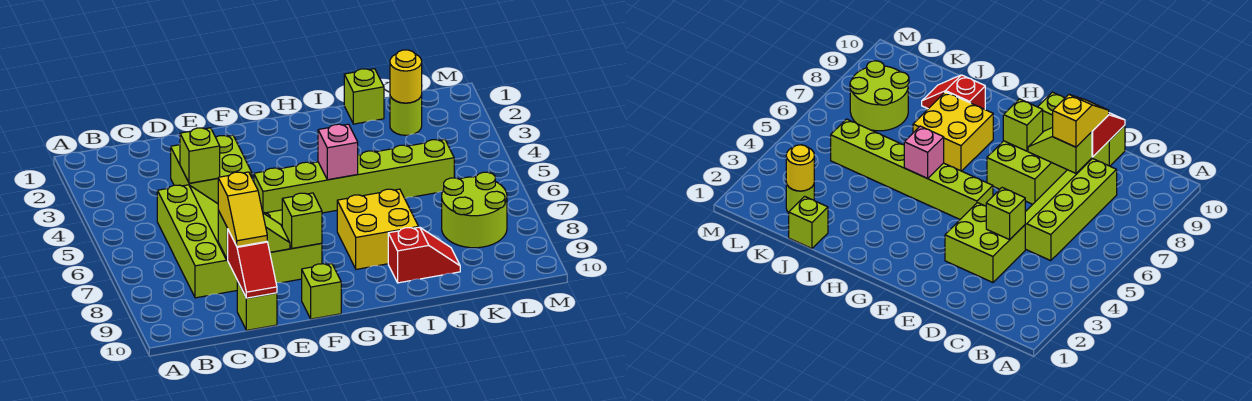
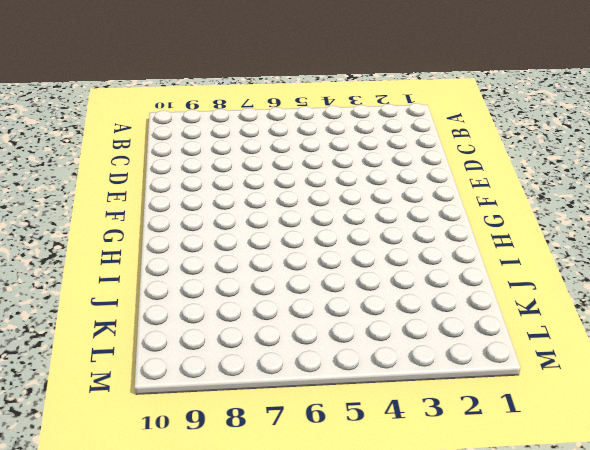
none -> lime 2x4 slope [157,185,237,298]
none -> lime 2x2 brick [171,135,252,204]
none -> lime 1x1 brick [237,281,277,330]

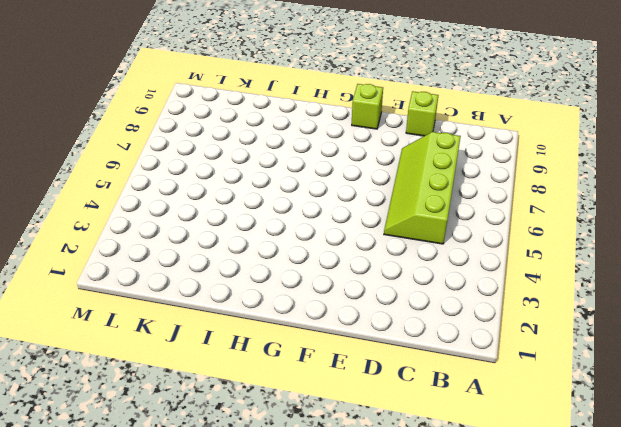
none -> lime 2x2 brick [171,135,252,204]
none -> lime 2x2 brick [263,210,322,283]
none -> lime 1x6 brick [254,140,454,213]

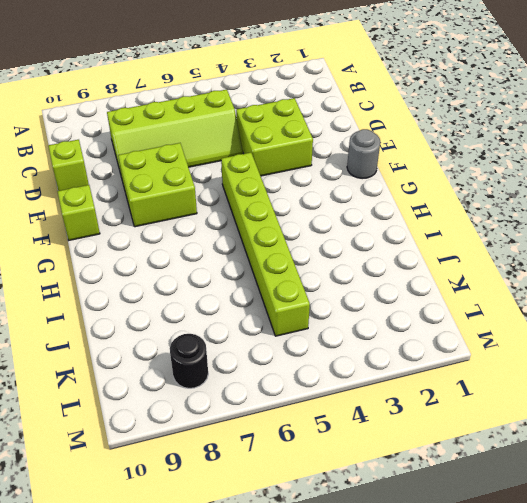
grey 1x1 round brick [347,129,380,179] -> none
black 1x1 round brick [170,334,208,388] -> lime 2x2 round brick [442,172,507,248]
none -> yellow 2x2 brick [337,189,418,269]
none -> red 1x2 slope [388,227,460,283]
none -> lime 1x1 brick [344,69,384,124]

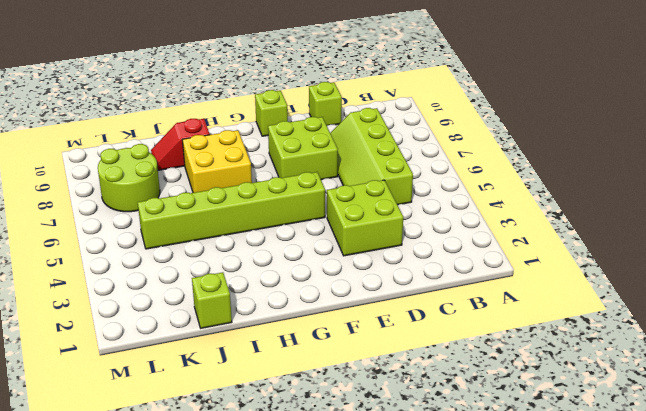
none -> lime 1x1 round brick [390,95,422,135]
none -> lime 1x1 brick [180,128,220,183]
none -> lime 1x2 slope [218,211,290,260]

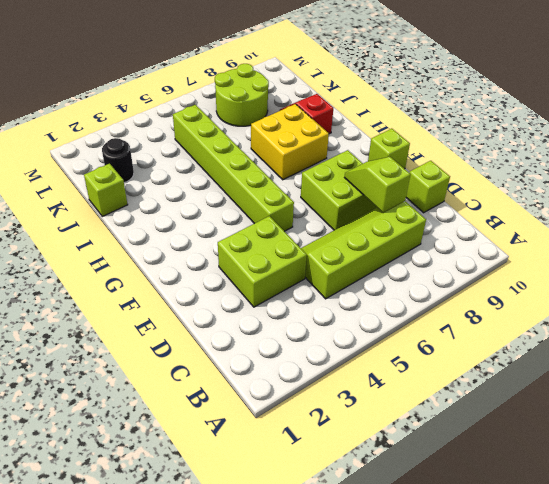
black 1x1 round brick [102,138,134,183] -> lime 1x1 round brick [390,95,422,135]
none -> lime 1x1 brick [180,128,220,183]
none -> red 1x2 slope [228,230,277,298]
none -> lime 1x1 brick [282,193,322,248]

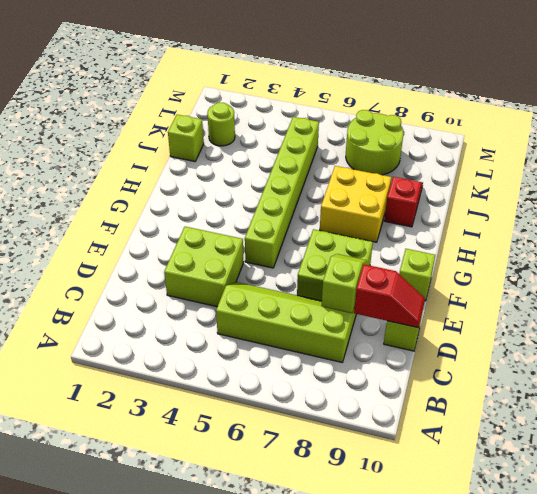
none -> lime 1x1 brick [180,128,220,183]
none -> lime 1x1 brick [282,193,322,248]
none -> pink 1x1 brick [318,124,358,180]

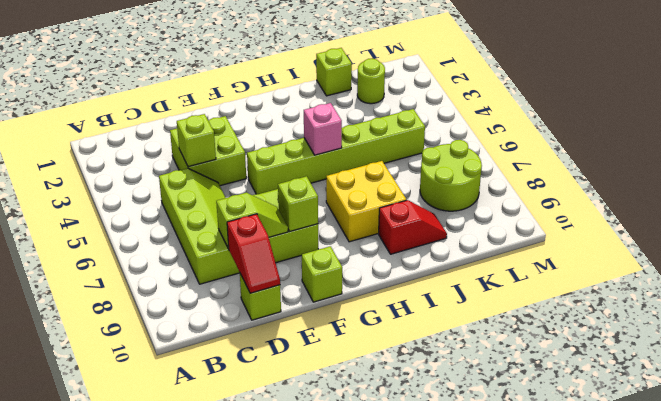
none -> yellow 1x1 round brick [390,50,422,103]
none -> yellow 1x2 slope [218,172,267,247]

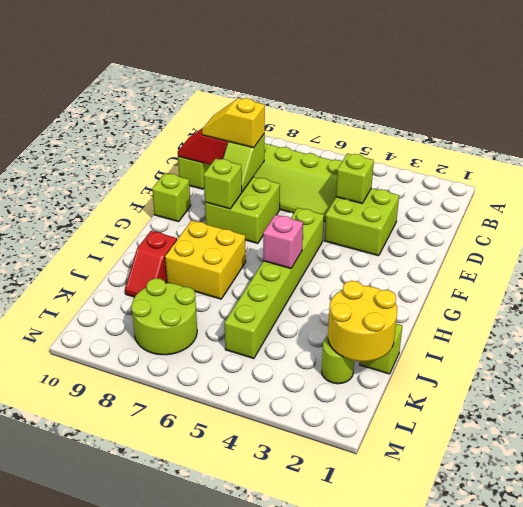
yellow 2x2 round brick [328,281,397,362] -> yellow 1x1 round brick [390,50,422,103]

